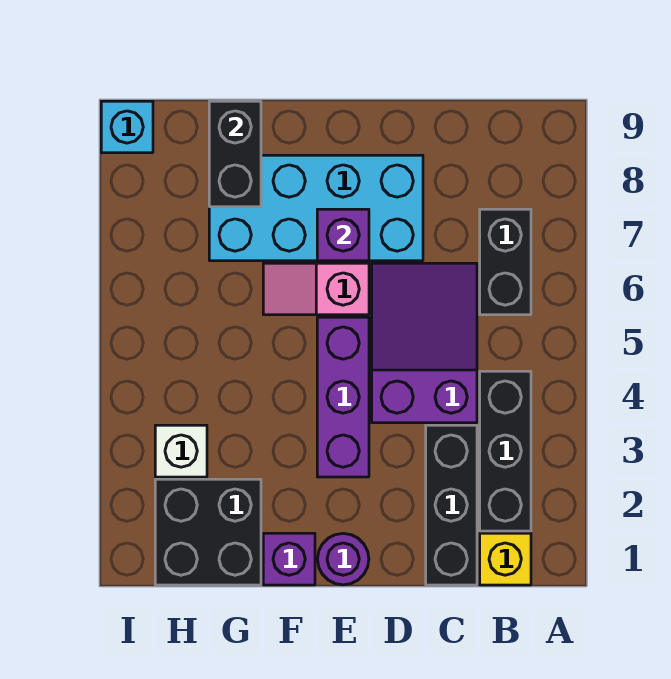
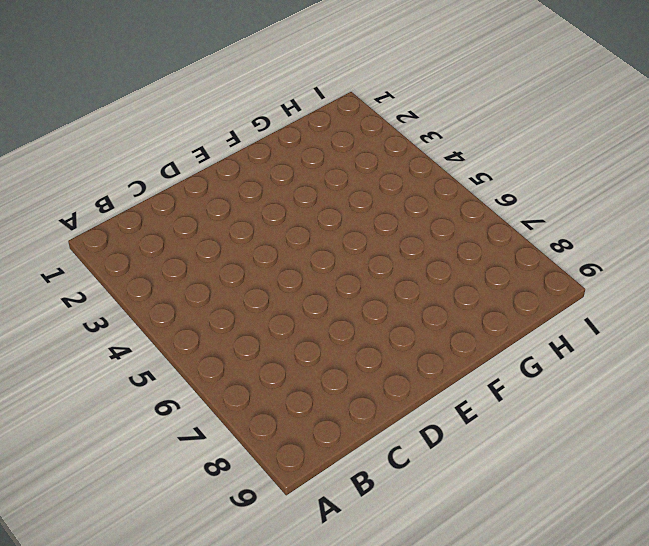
none -> yellow 1x1 brick [480,533,531,585]
none -> black 1x3 brick [480,371,531,531]
none -> black 1x2 brick [480,209,531,315]

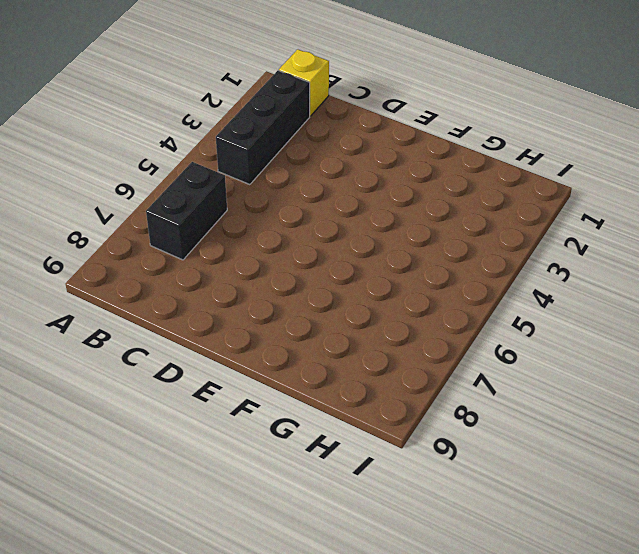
none -> black 1x3 brick [426,425,477,585]
none -> purple 2x3 slope [372,263,477,423]
none -> cyan 2x4 brick [209,155,423,261]

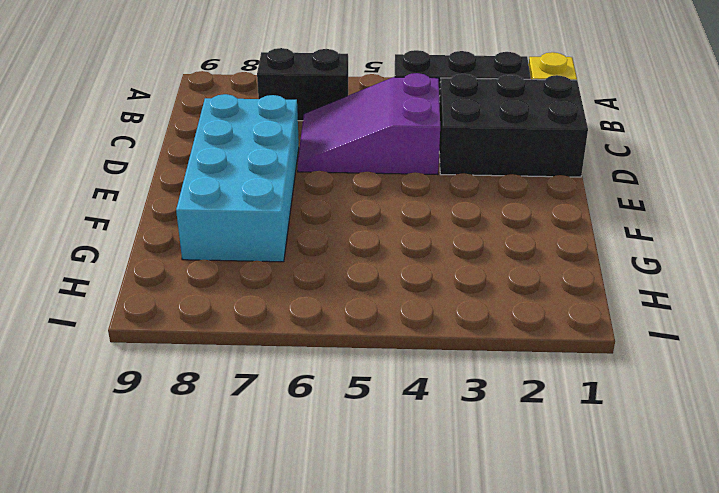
black 2x3 brick [439,74,588,177] -> black 1x3 brick [426,425,477,585]
none -> purple 1x1 round brick [318,533,369,585]
none -> purple 1x3 brick [317,317,369,477]
none -> pink 1x2 slope [263,263,369,315]

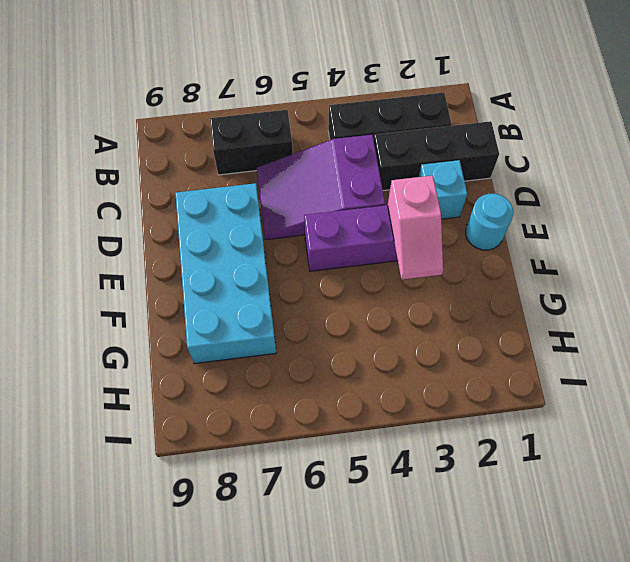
cyan 1x1 brick [419,160,467,219] -> cyan 1x1 brick moved to [101,101,153,153]
cyan 1x1 round brick [466,194,513,250] -> purple 1x1 round brick [318,533,369,585]
pink 1x2 slope [388,176,443,280] -> pink 1x2 slope moved to [263,263,369,315]
none -> yellow 1x1 brick [480,533,531,585]
none -> purple 1x1 brick [263,533,315,585]
none -> black 2x2 brick [155,479,261,585]

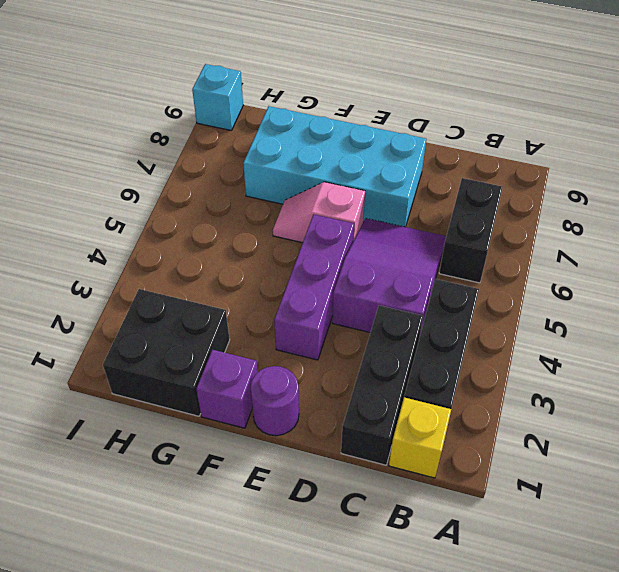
none -> white 1x1 brick [155,425,207,477]
none -> purple 1x1 brick [317,209,369,261]
none -> black 1x2 brick [209,101,261,207]

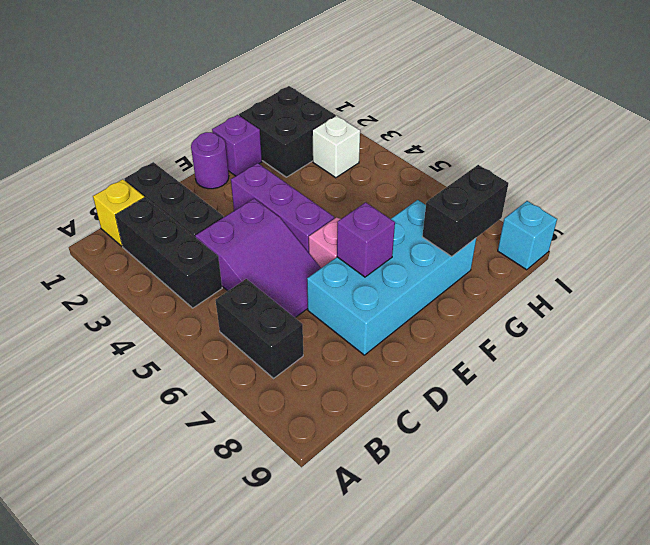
black 1x2 brick [422,165,509,256] -> black 1x2 brick turned to [209,101,261,207]

